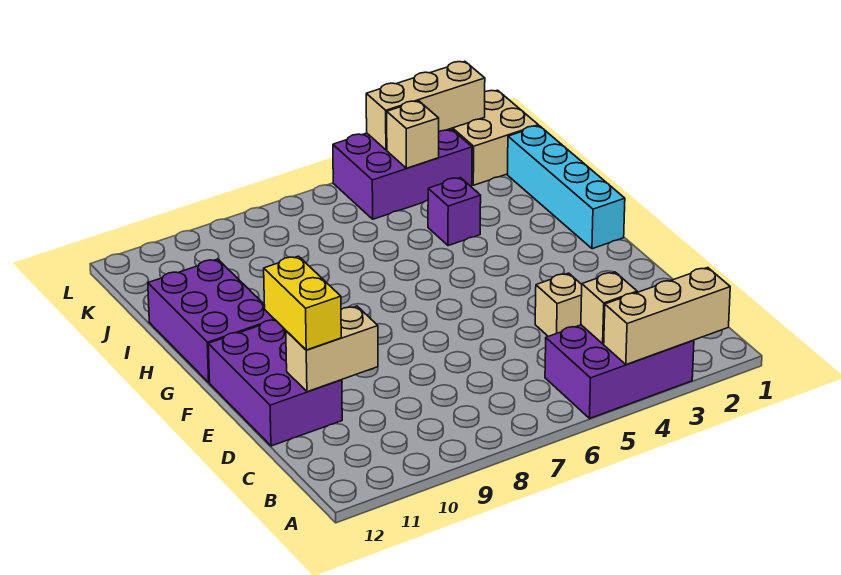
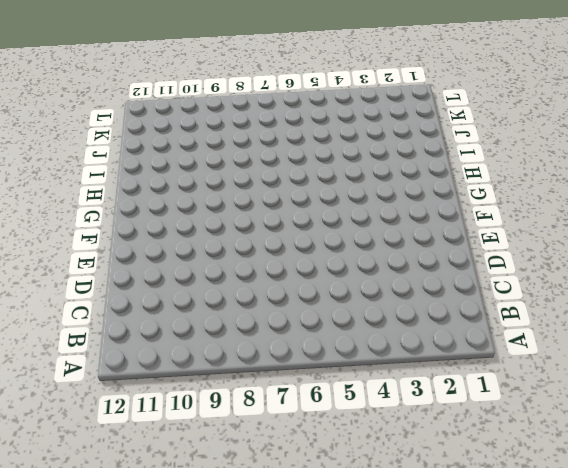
none -> purple 2x3 brick [545,325,694,418]
none -> tan 1x1 brick [535,273,582,336]
none -> purple 2x3 brick [208,320,342,446]

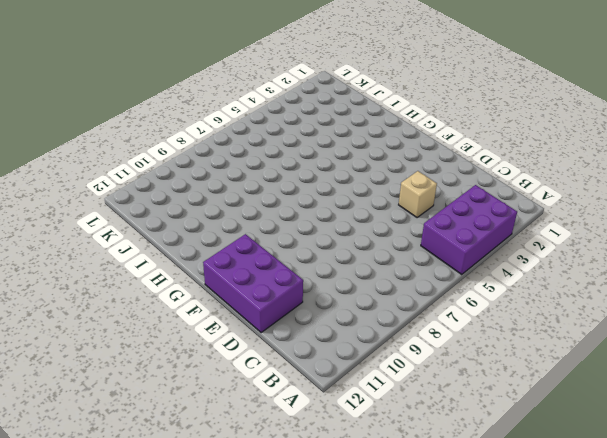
none -> cyan 1x4 brick [507,126,625,249]
none -> purple 2x3 brick [148,259,275,382]
none -> purple 1x1 brick [428,178,481,246]

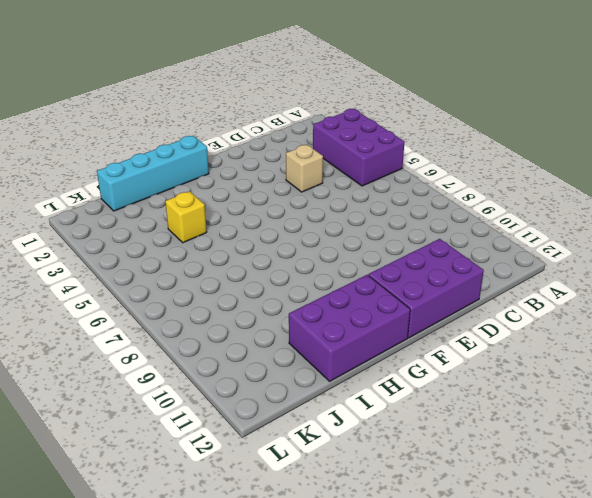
yellow 1x1 brick [165,191,207,243] -> purple 1x1 brick [428,178,481,246]
none -> tan 2x2 brick [451,90,538,185]
none -> purple 2x3 brick [333,129,472,219]
none -> tan 1x3 brick [604,268,730,365]

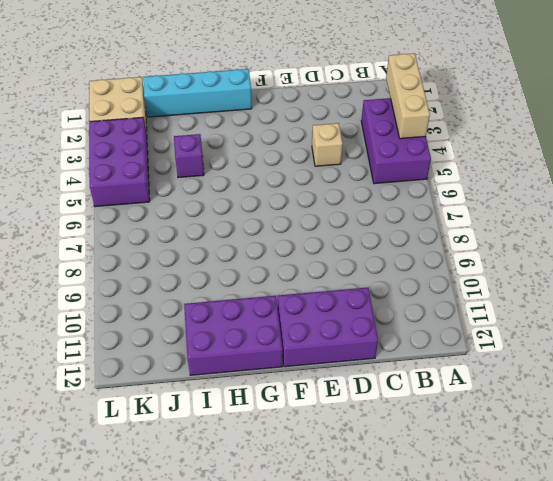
none -> tan 1x1 brick [581,272,637,344]
none -> tan 1x2 brick [286,306,378,392]
none -> tan 1x1 brick [387,101,439,168]

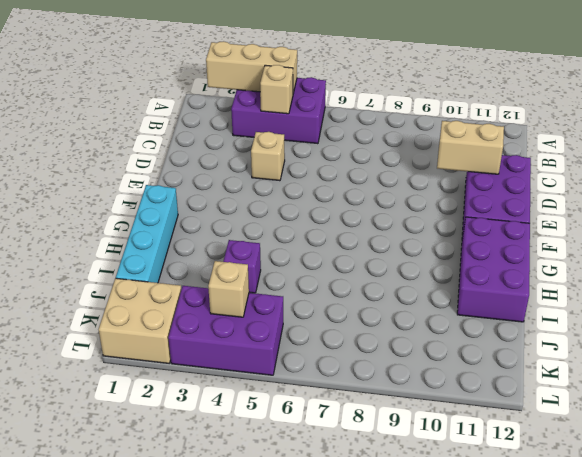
none -> tan 1x3 brick [366,61,485,150]
none -> yellow 1x2 brick [264,256,341,350]

